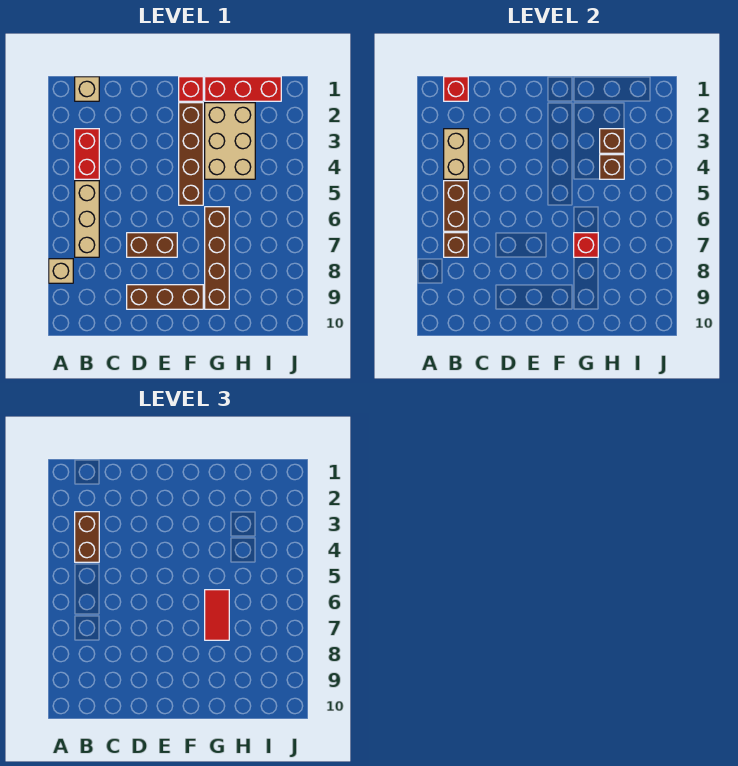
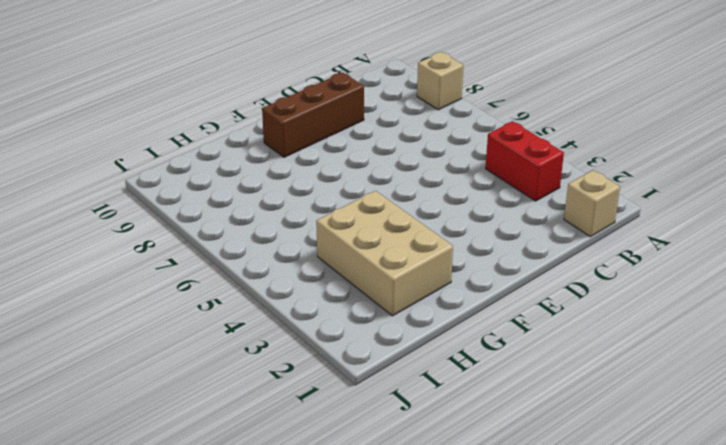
none -> tan 1x3 brick [75,181,99,257]
none -> brown 1x2 brick [127,233,177,257]
none -> red 1x1 brick [179,77,203,101]

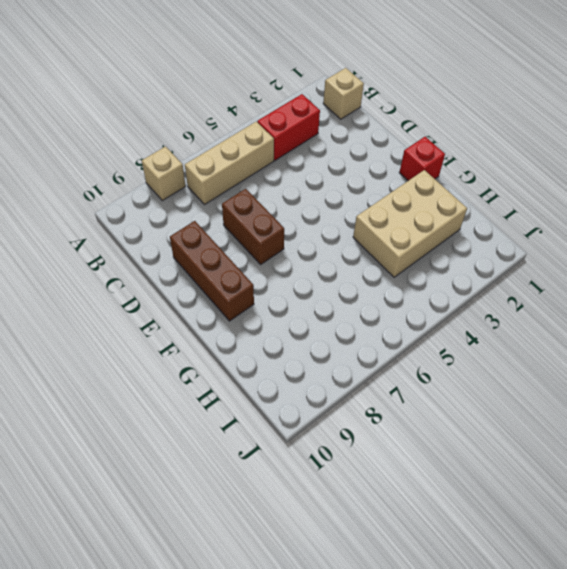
none -> brown 1x4 brick [179,103,203,205]
none -> red 1x3 brick [205,77,281,101]
none -> brown 1x4 brick [205,207,229,309]

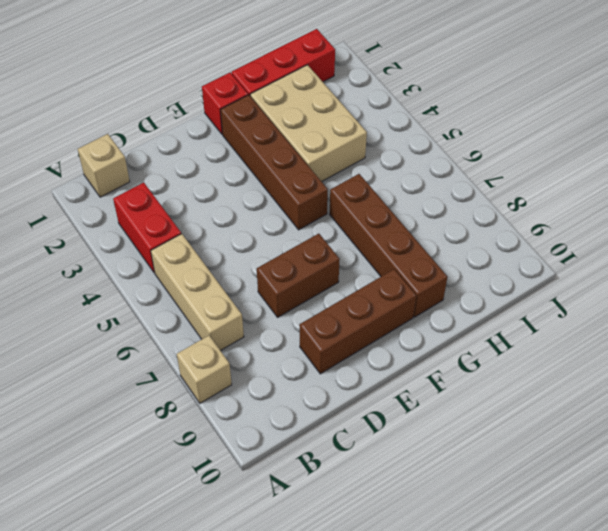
none -> red 1x1 brick [444,77,468,101]
none -> tan 1x2 brick [444,129,468,179]
none -> brown 1x2 brick [444,181,468,231]

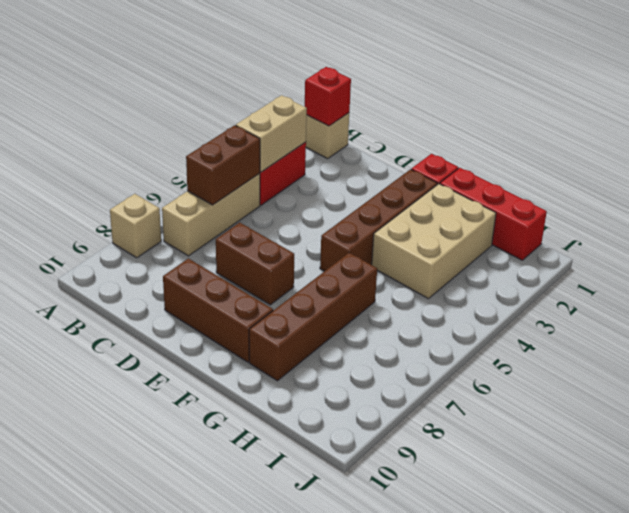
none -> brown 1x1 brick [444,233,468,257]
none -> red 1x1 brick [574,233,598,257]
none -> brown 1x1 brick [600,129,624,153]

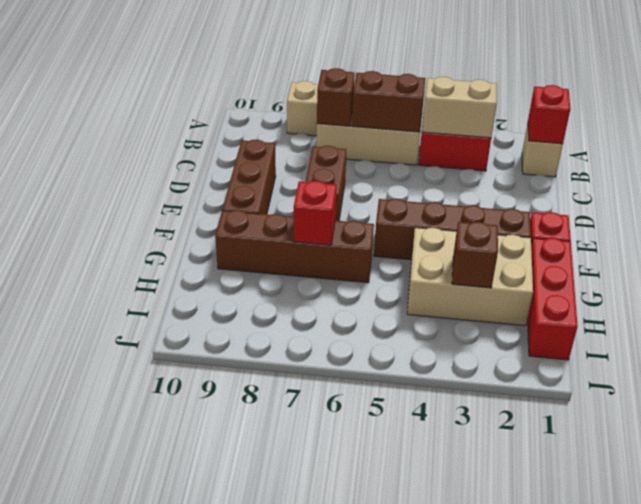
none -> brown 1x1 brick [600,155,624,179]
none -> brown 1x2 brick [75,512,99,562]
none -> red 1x2 tile [205,590,229,640]

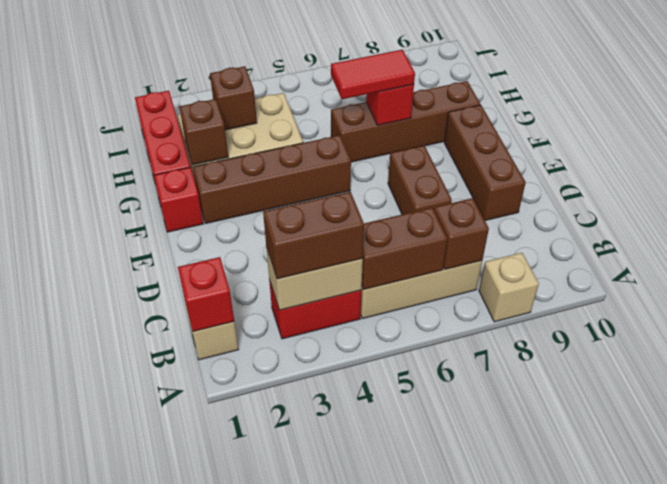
brown 1x1 brick [179,99,228,165] -> brown 1x1 brick moved to [600,155,624,179]

